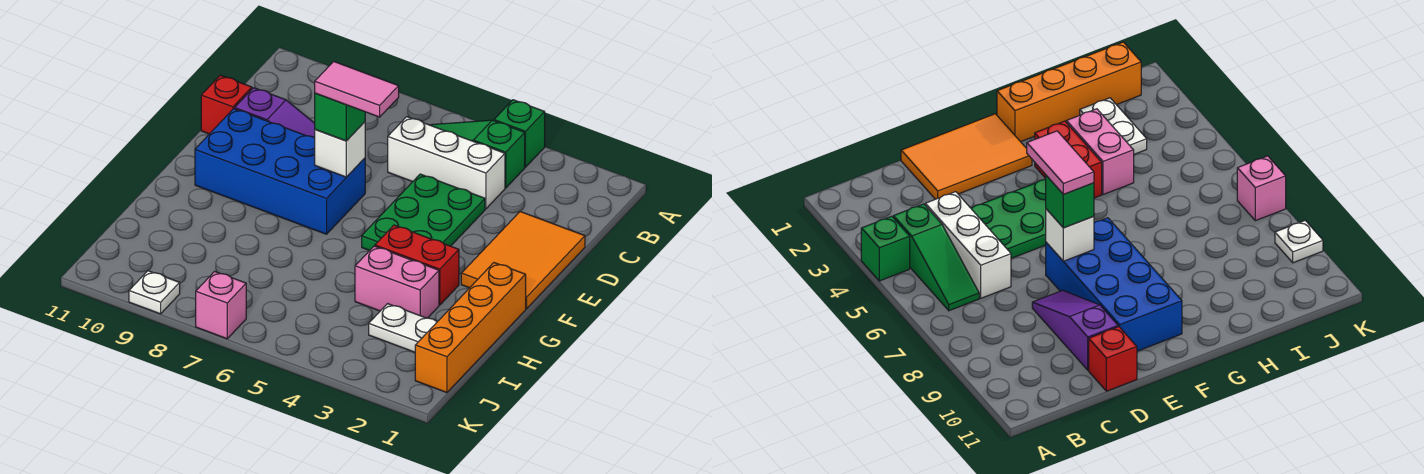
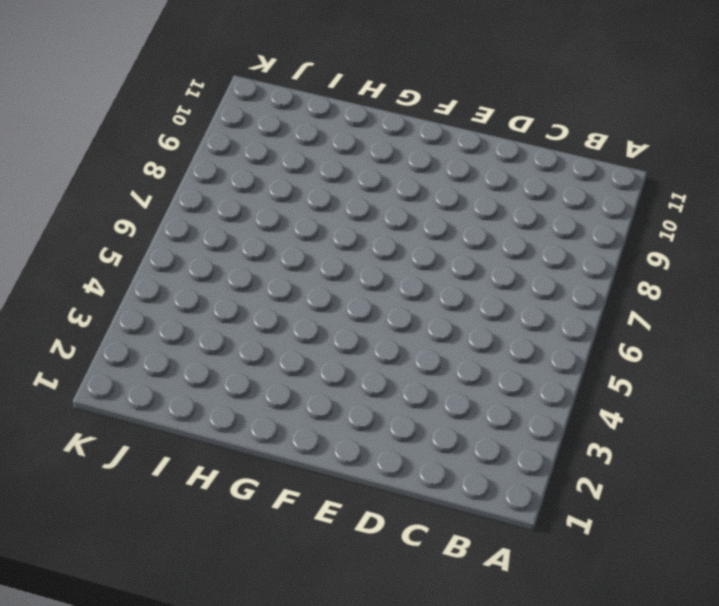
none -> green 1x1 brick [494,100,545,167]
none -> green 1x3 slope [431,120,525,188]
none -> white 1x3 brick [388,117,505,209]

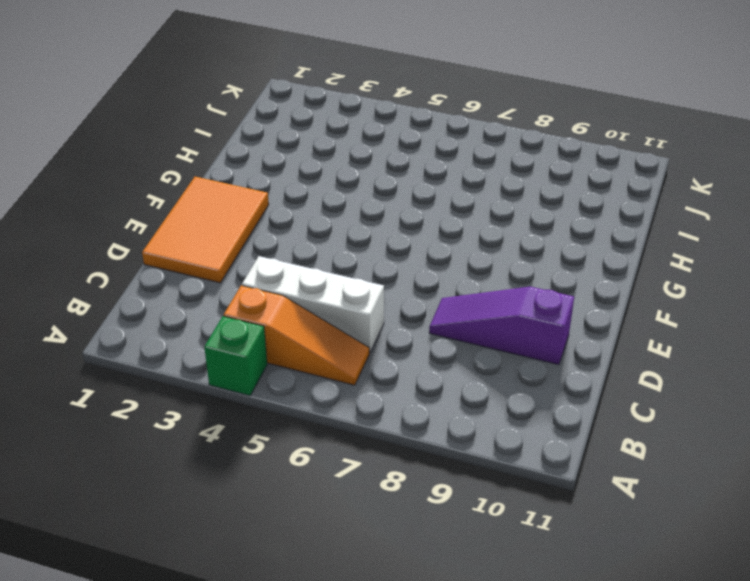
orange 1x3 slope [224,285,369,385] -> green 1x3 slope [431,120,525,188]
none -> green 2x3 plate [362,174,485,250]
none -> red 1x1 brick [201,75,252,134]
none -> blue 2x4 brick [195,109,365,234]

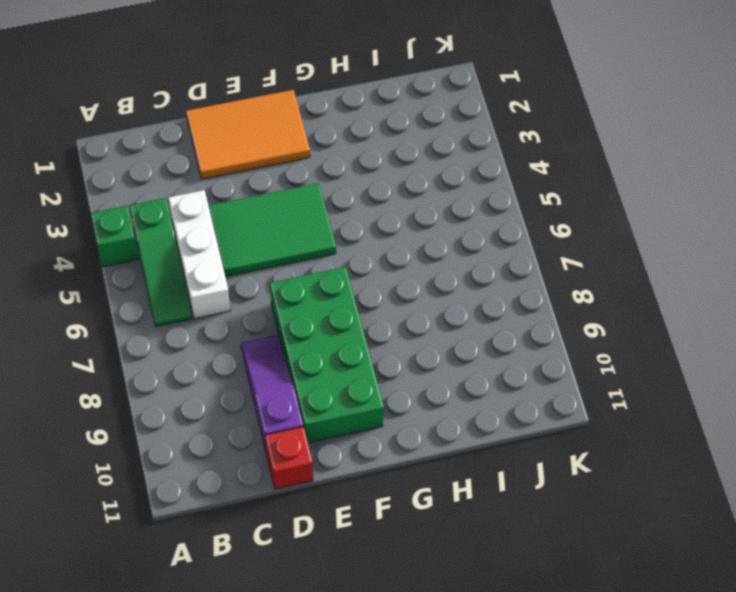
green 2x3 tile [208,183,336,277] -> green 2x3 plate [362,174,485,250]
green 2x4 brick [270,267,384,443] -> blue 2x4 brick [195,109,365,234]
none -> orange 1x4 brick [415,263,526,393]
none -> red 1x2 brick [375,225,459,305]
none -> pink 1x2 brick [355,246,439,318]

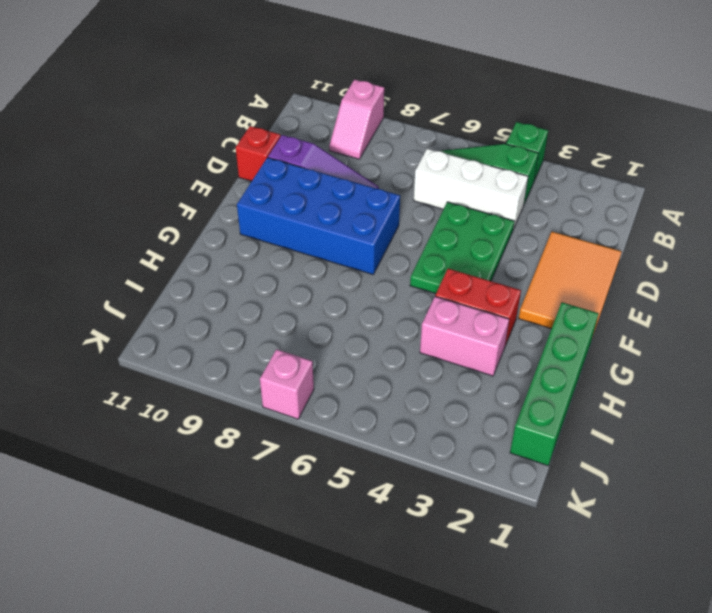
pink 1x2 slope [329,80,384,159] -> none
green 1x4 brick [510,302,599,466] -> orange 1x4 brick [415,263,526,393]
none -> white 1x2 plate [369,304,437,352]
none -> white 1x1 plate [129,271,180,314]
none -> white 1x1 brick [315,122,365,177]

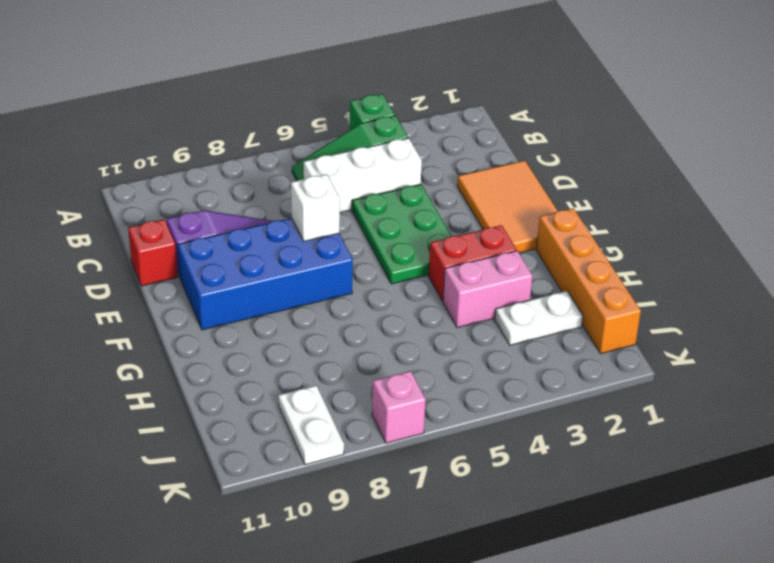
white 1x2 plate [278,386,344,465] -> white 1x1 plate [129,271,180,314]
none -> green 1x1 brick [315,93,365,141]
none -> pink 1x2 tile [315,61,399,117]

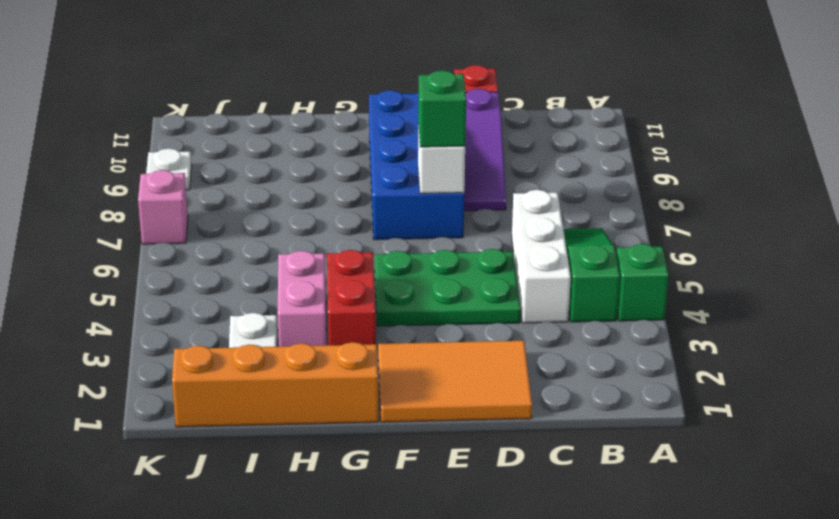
none -> pink 1x2 tile [315,61,399,117]

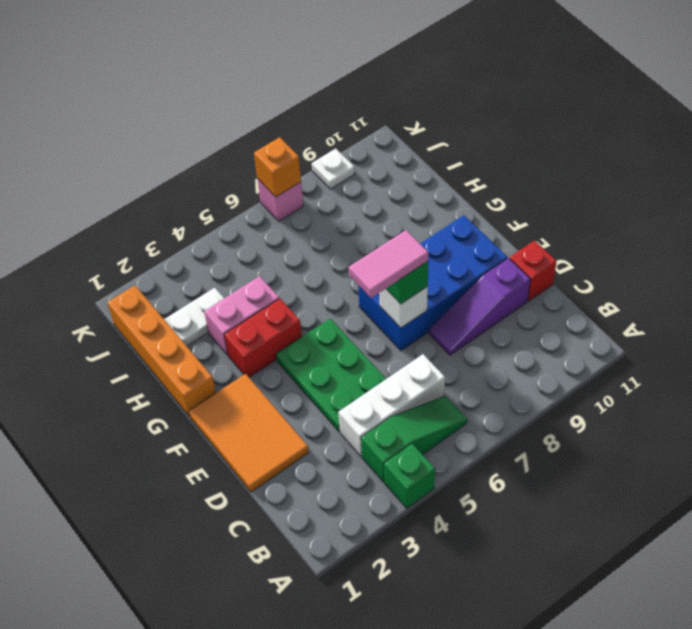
orange 1x1 brick [254,137,301,197] -> none

